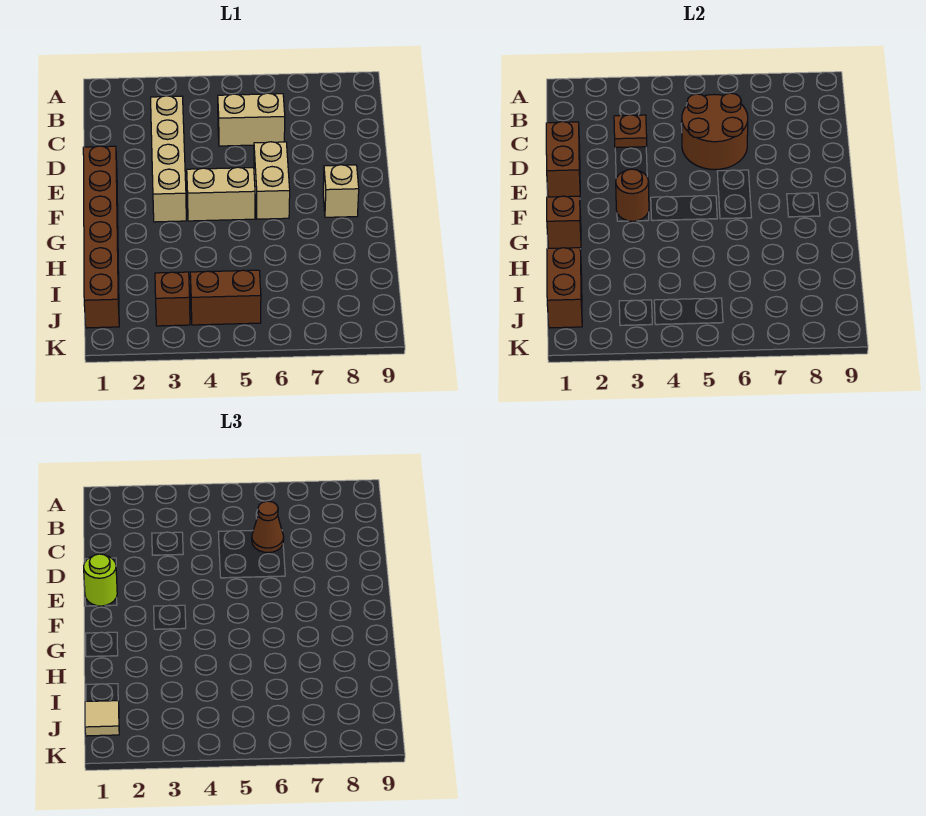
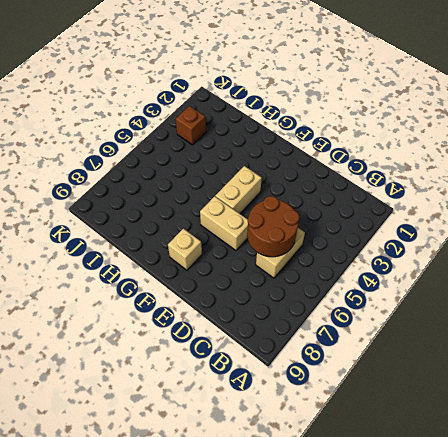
none -> tan 1x4 brick [151,96,186,222]
none -> brown 1x6 brick [83,146,119,328]
none -> brown 1x2 brick [190,270,261,325]

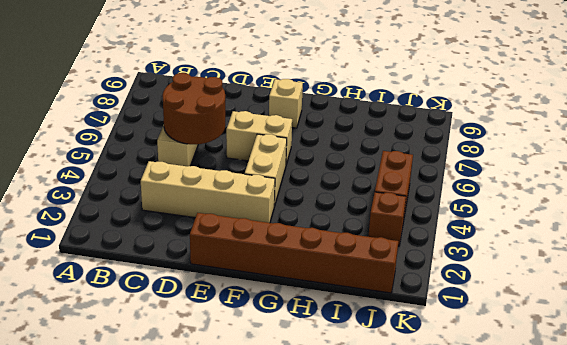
none -> brown 1x1 plate [614,115,647,148]
none -> brown 1x2 brick [546,122,580,197]
none -> brown 1x1 round brick [616,169,649,221]

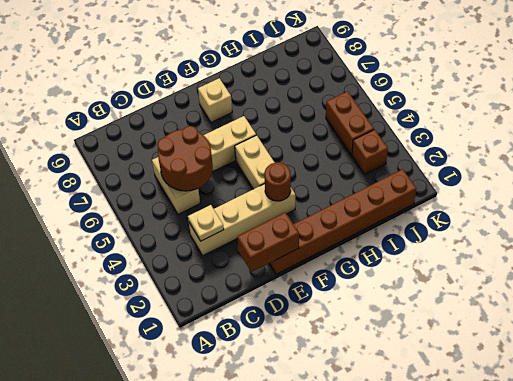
tan 1x1 plate [188,205,224,241] -> brown 1x1 plate [614,115,647,148]
none -> brown 1x1 brick [547,196,581,248]
none -> brown 1x2 brick [547,248,582,328]
none -> brown 1x1 cone [252,501,284,553]

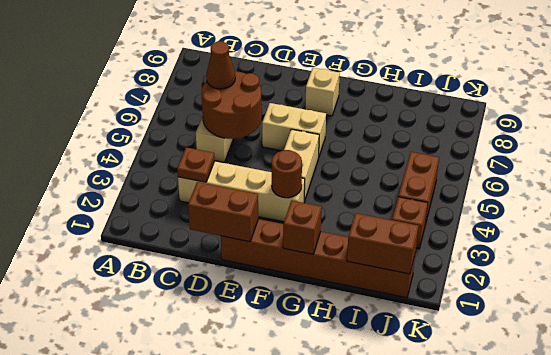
none -> lime 1x1 round brick [84,554,117,606]
none -> tan 1x1 tile [85,701,119,736]

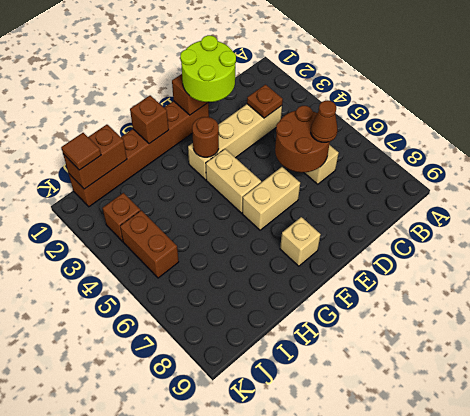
lime 2x2 round brick [180,35,236,102] -> lime 1x1 round brick [84,554,117,606]
brown 1x1 tile [61,133,101,170] -> tan 1x1 tile [85,701,119,736]

